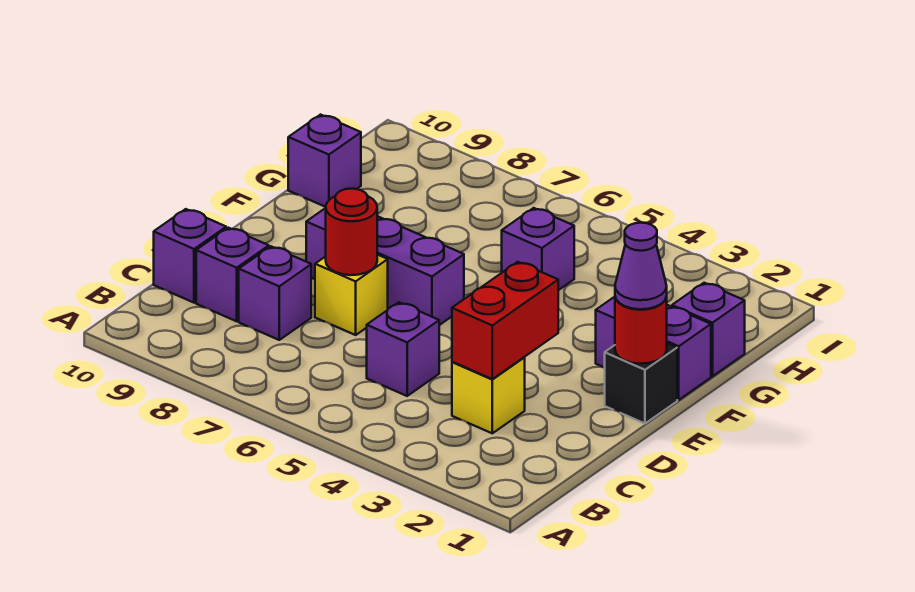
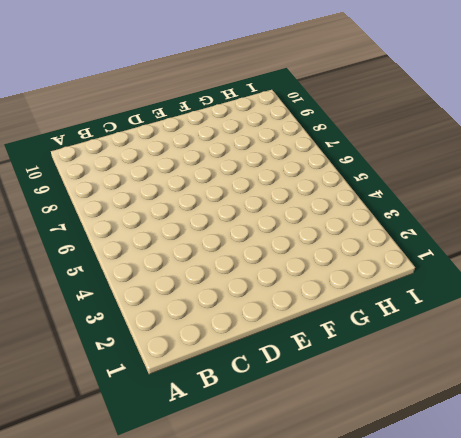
none -> yellow 1x1 brick [452,358,525,433]
none -> purple 1x1 brick [367,302,439,396]
none -> purple 1x1 brick [239,246,311,340]

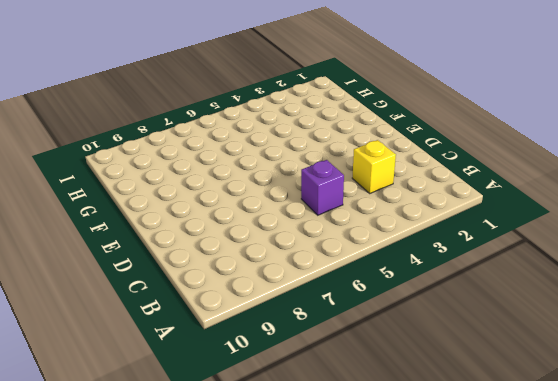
none -> purple 1x1 brick [239,246,311,340]
none -> purple 1x1 brick [196,228,269,321]
none -> purple 1x1 brick [154,209,226,303]

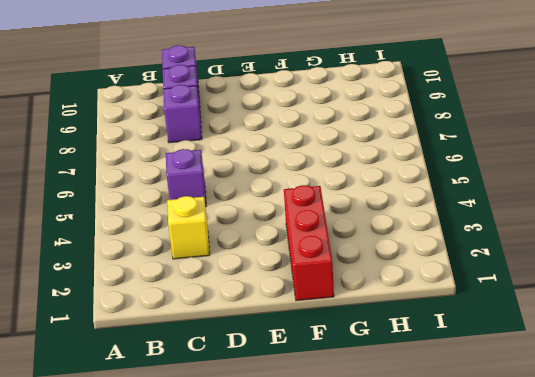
red 1x3 brick [284,185,334,301] -> purple 1x2 brick [596,297,711,400]
none -> yellow 1x1 brick [315,255,388,335]
none -> black 1x1 brick [605,343,677,423]
none -> purple 1x3 brick [306,208,464,325]

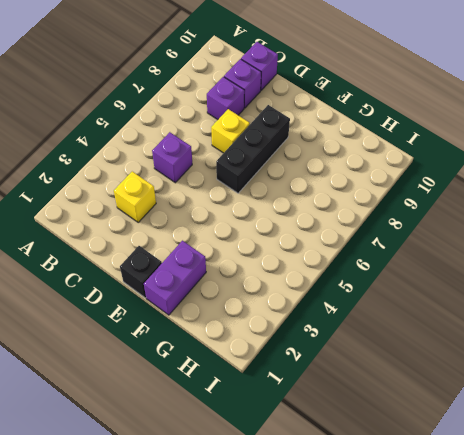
black 1x3 brick [216,105,290,193] -> purple 1x3 brick [306,208,464,325]
none -> purple 1x1 brick [672,283,745,376]
none -> purple 1x1 brick [502,208,574,290]
none -> purple 1x1 brick [288,115,361,207]

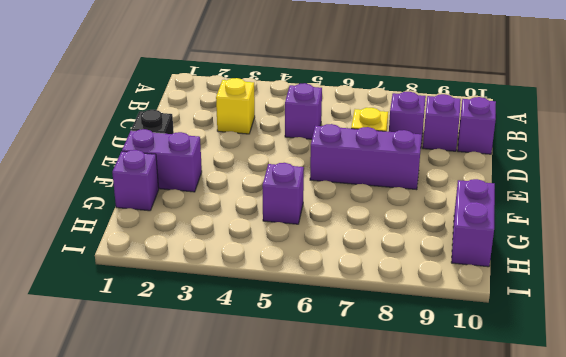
purple 1x2 brick [451,179,495,267] -> purple 1x1 brick [288,115,361,207]
none -> red 1x2 brick [452,262,558,379]
none -> red 1x1 round brick [326,189,377,275]
none -> red 1x1 round brick [615,297,667,364]

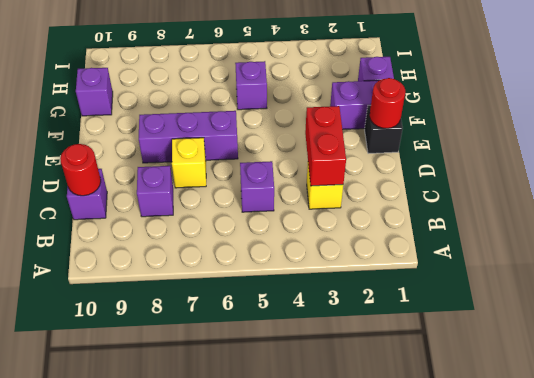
red 1x1 round brick [60,144,101,196] -> red 1x1 round brick moved to [326,189,377,275]
none -> purple 1x1 brick [196,228,269,321]
none -> purple 1x1 cone [615,223,667,309]

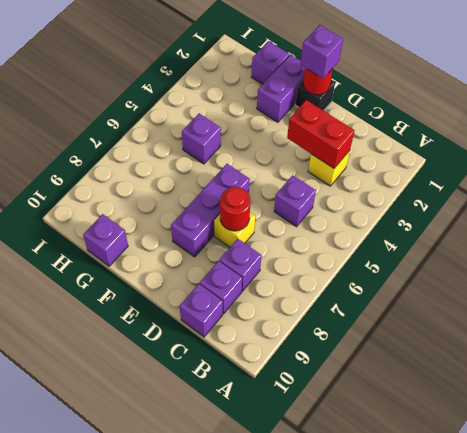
purple 1x1 brick [300,25,343,78] -> purple 1x1 cone [615,223,667,309]

